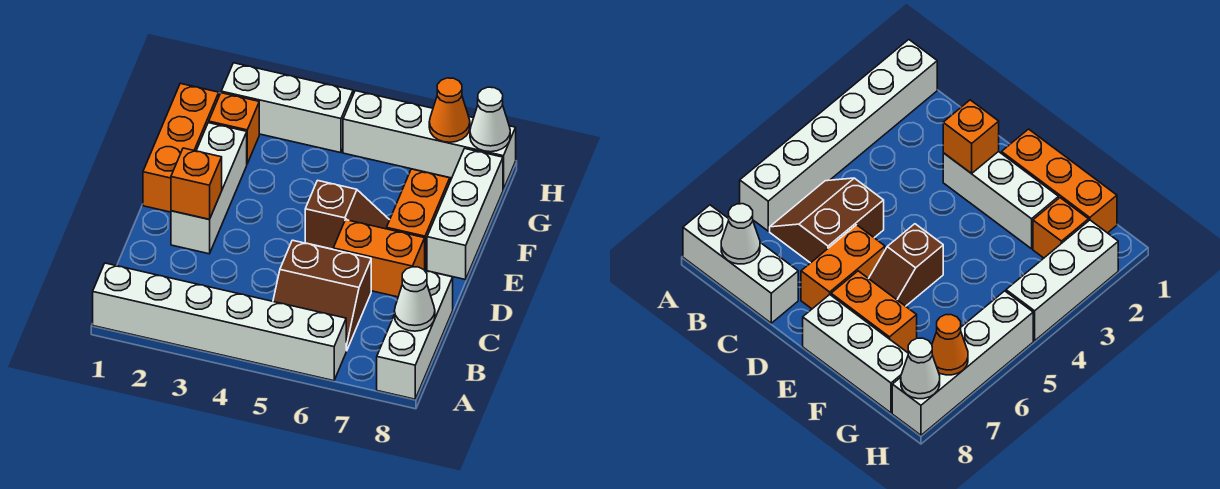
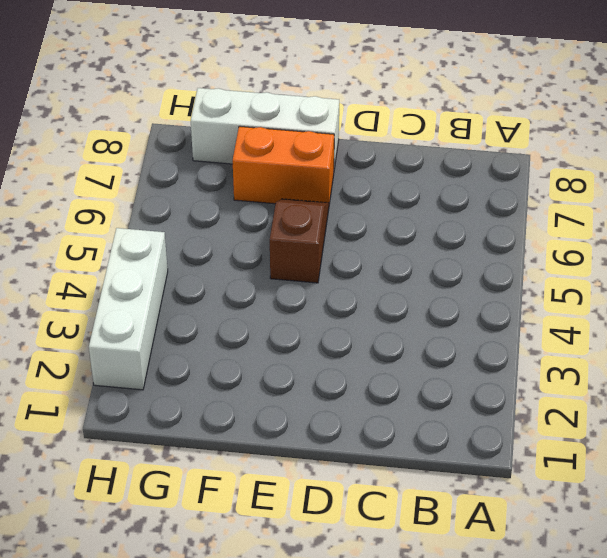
none -> white 1x6 brick [93,263,346,381]
none -> white 1x3 brick [377,271,453,399]
none -> brown 2x2 slope [273,240,371,351]

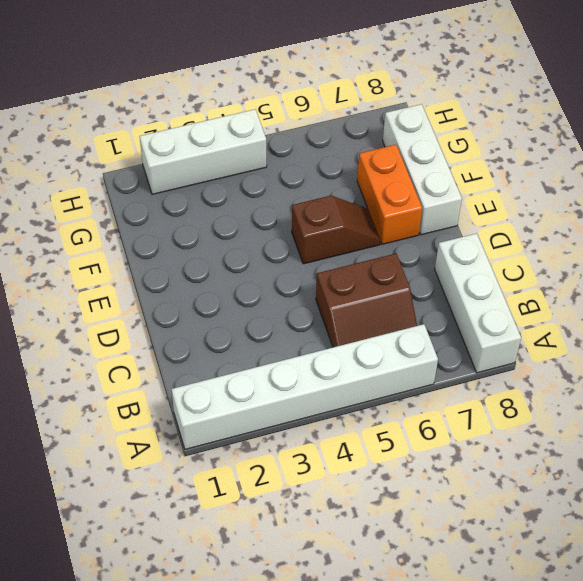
none -> white 1x3 brick [171,123,247,254]
none -> orange 1x2 brick [333,220,425,297]
none -> orange 1x3 brick [143,83,219,212]

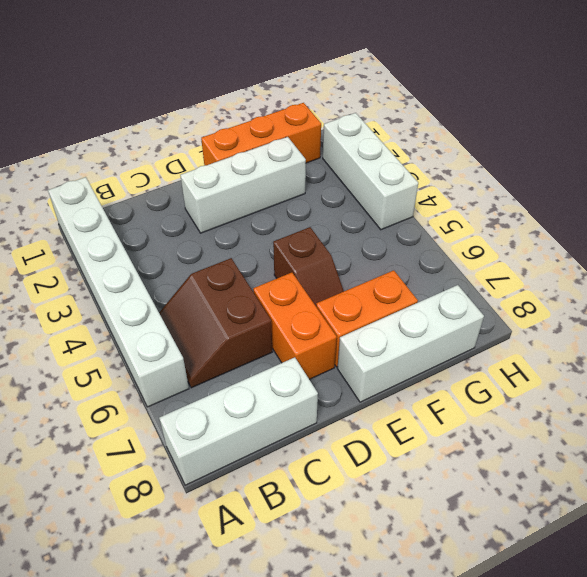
none -> orange 1x1 brick [209,93,259,164]
none -> white 1x4 brick [343,91,516,190]
none -> white 1x1 cone [394,267,435,331]

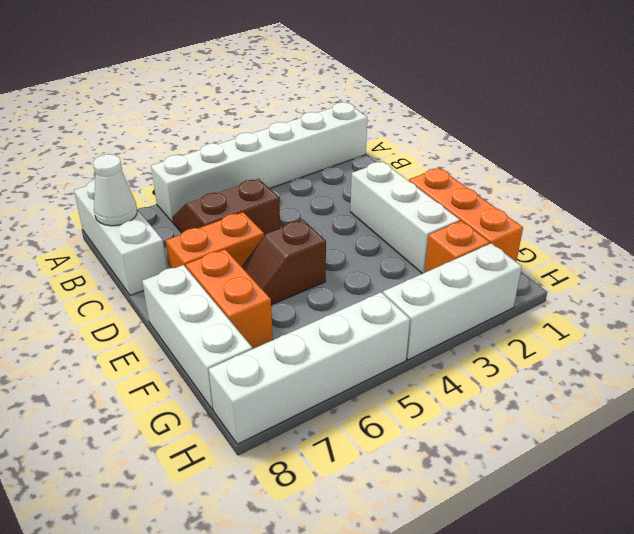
none -> orange 1x1 brick [171,148,222,219]
none -> orange 1x1 cone [429,78,470,142]
none -> white 1x1 cone [470,87,510,152]

